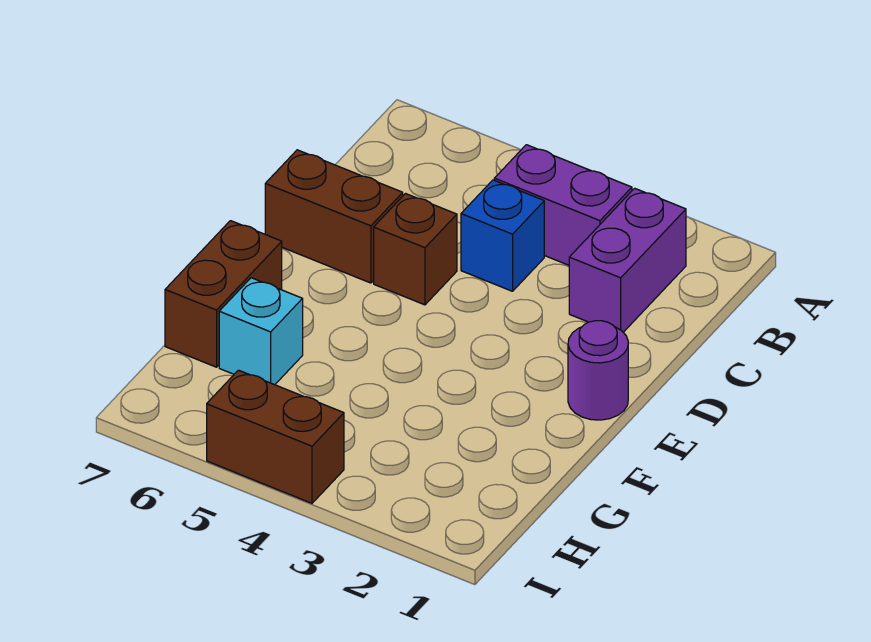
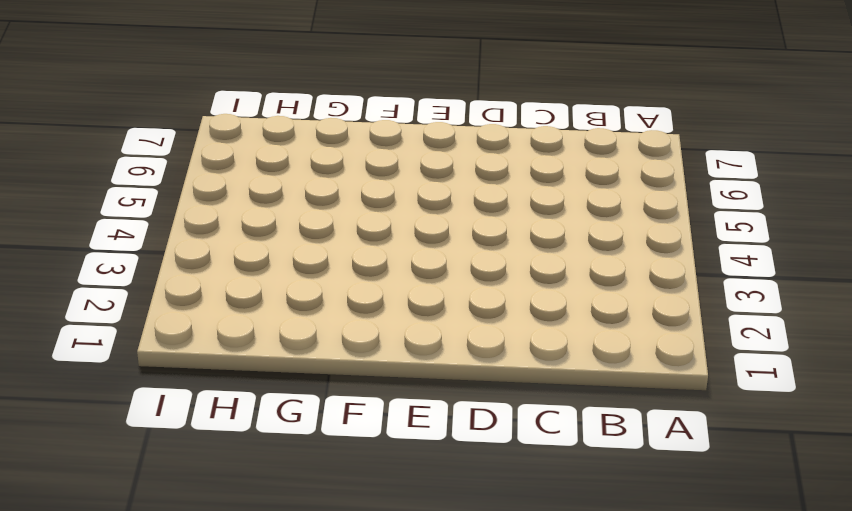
none -> purple 1x2 brick [569,188,686,332]
none -> purple 1x2 brick [494,145,632,265]

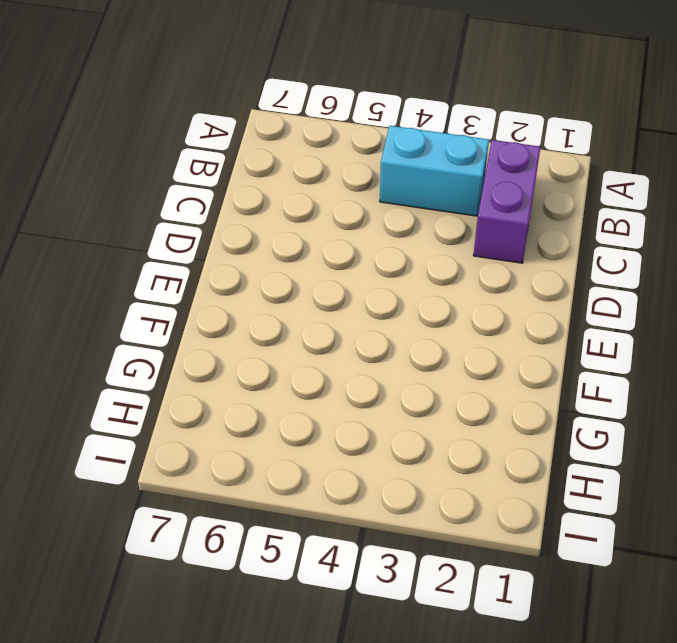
cyan 1x2 brick [380,126,489,216] -> purple 1x2 brick [494,145,632,265]
none -> blue 1x1 brick [461,180,544,291]
none -> brown 1x1 brick [374,194,457,305]

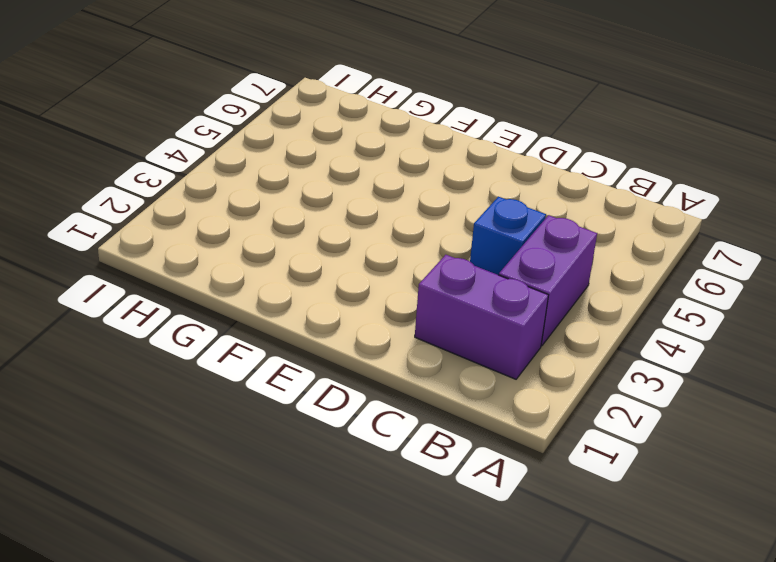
none -> brown 1x1 brick [374,194,457,305]
none -> brown 1x2 brick [265,150,403,283]

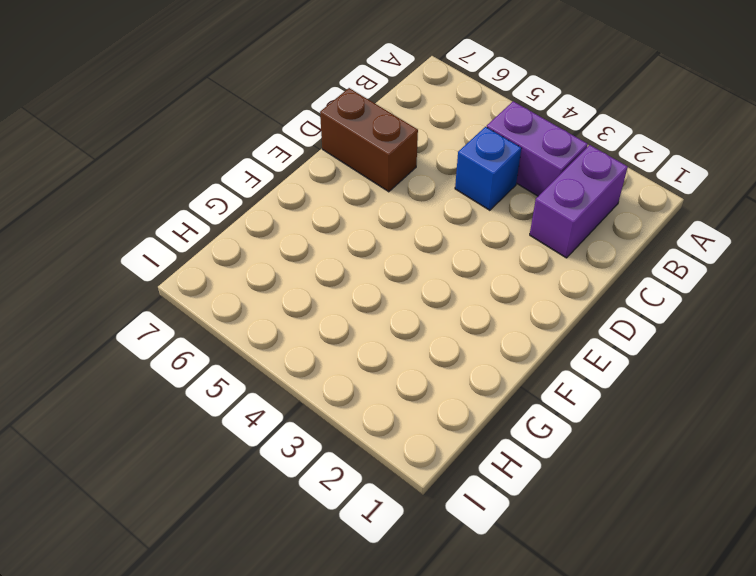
none -> brown 1x1 brick [374,194,457,305]
none -> purple 1x1 round brick [568,321,628,420]

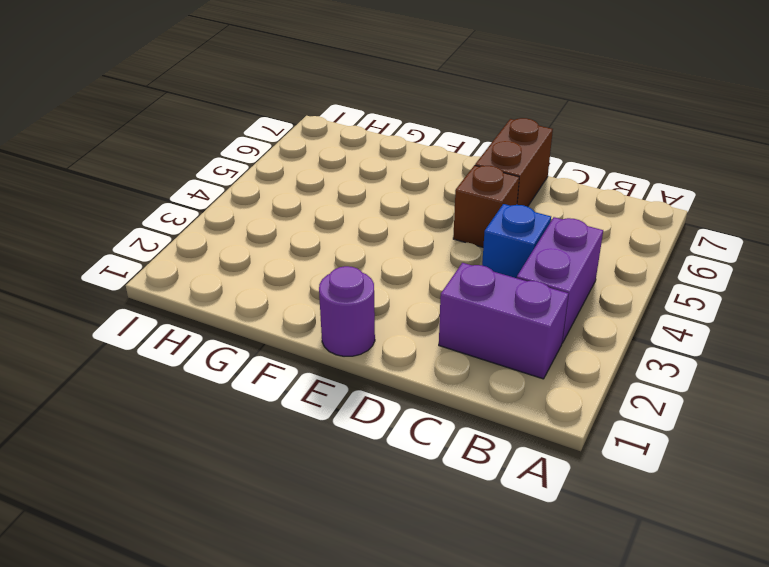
none -> brown 1x2 brick [165,221,282,367]
none -> cyan 1x1 brick [219,278,303,385]

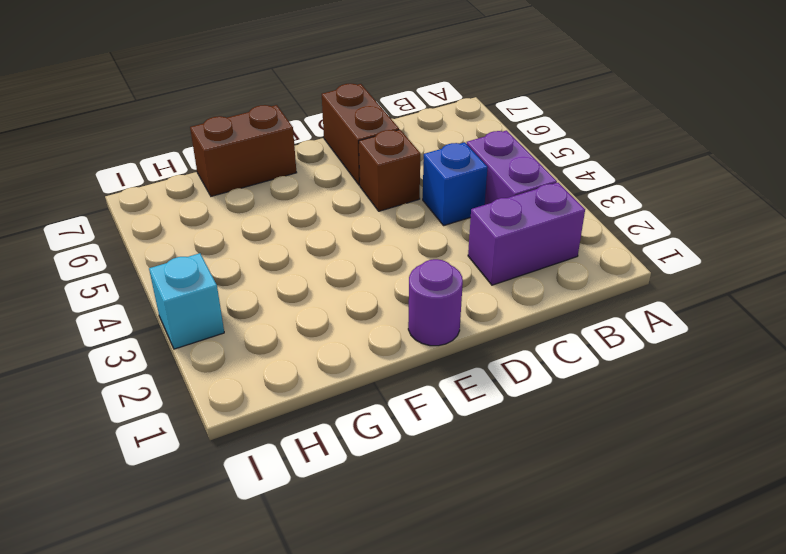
cyan 1x1 brick [149,253,224,349] -> cyan 1x1 brick moved to [219,278,303,385]
none -> brown 1x2 brick [207,370,344,503]

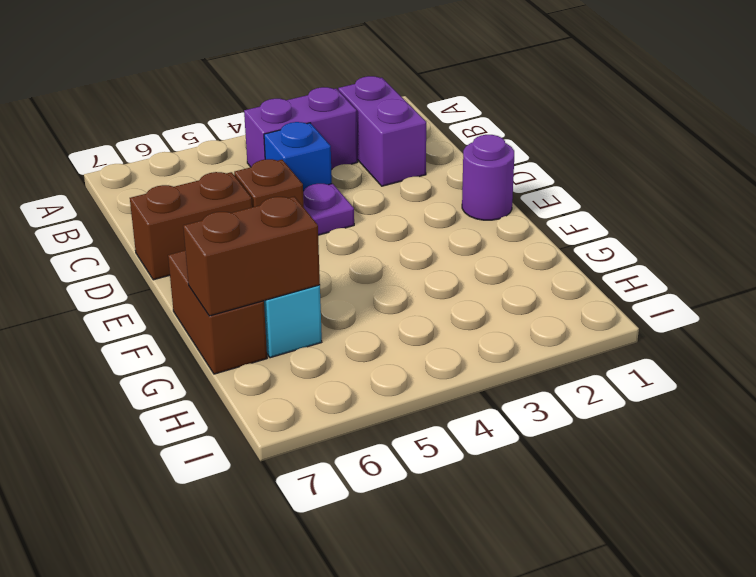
purple 1x1 plate [303,184,354,235] -> none
brown 1x2 brick [183,197,320,316] -> brown 1x2 brick moved to [207,370,344,503]

